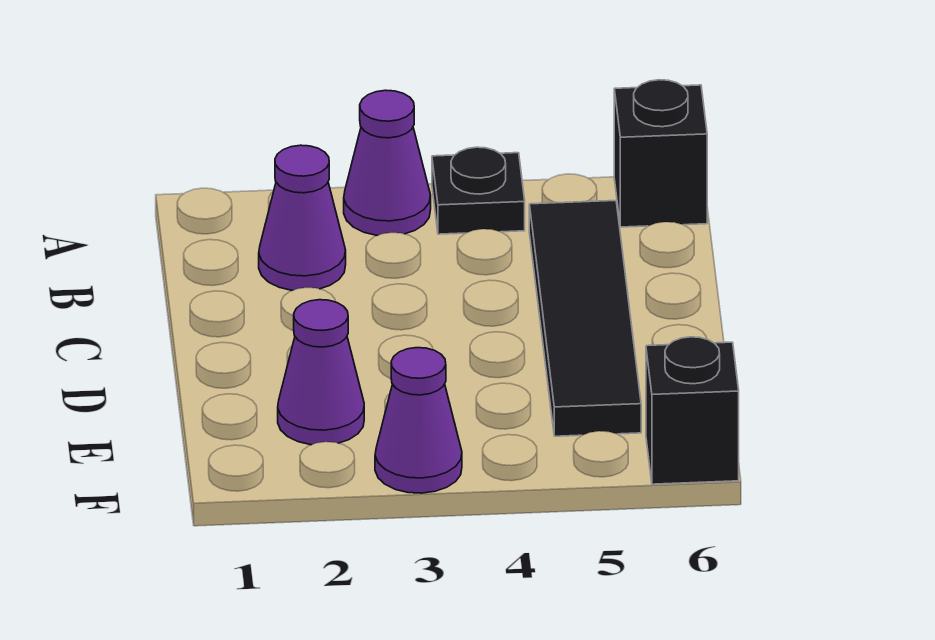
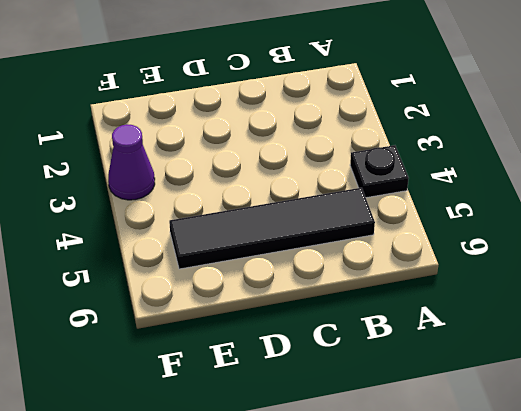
none -> purple 1x1 cone [344,90,431,235]
none -> black 1x1 brick [614,80,707,227]

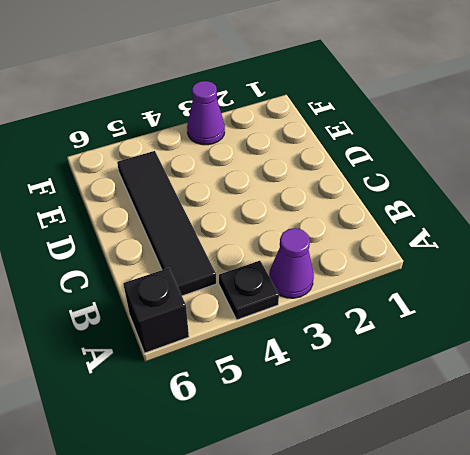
none -> purple 1x1 cone [259,145,346,290]
none -> purple 1x1 cone [278,300,364,445]

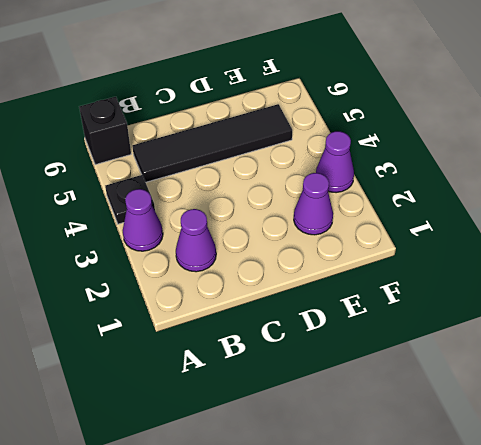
none -> black 1x1 brick [646,337,739,484]

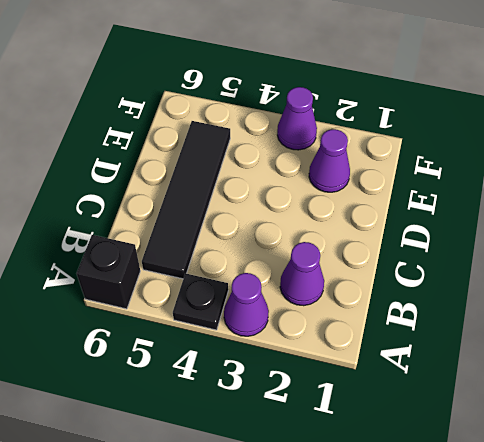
none -> black 1x1 brick [646,337,739,484]

